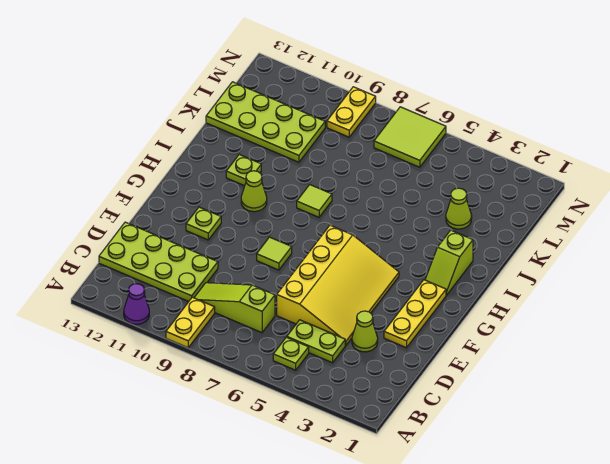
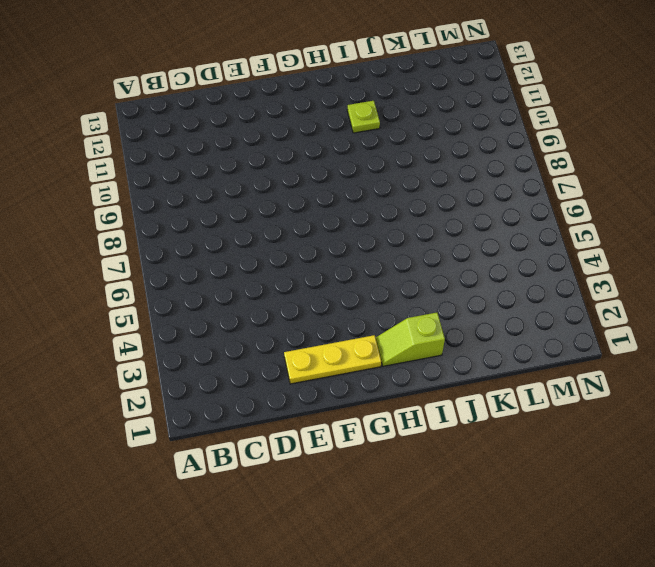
none -> yellow 1x2 plate [166,297,215,348]
none -> purple 1x1 cone [124,284,149,324]
none -> lime 1x1 plate [273,337,309,370]

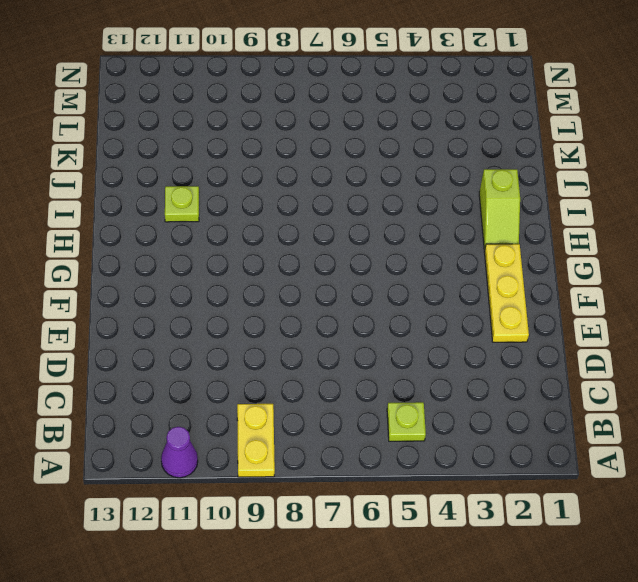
none -> lime 1x2 plate [287,320,345,363]
none -> lime 1x3 slope [194,283,275,333]
none -> lime 2x4 plate [99,222,218,301]

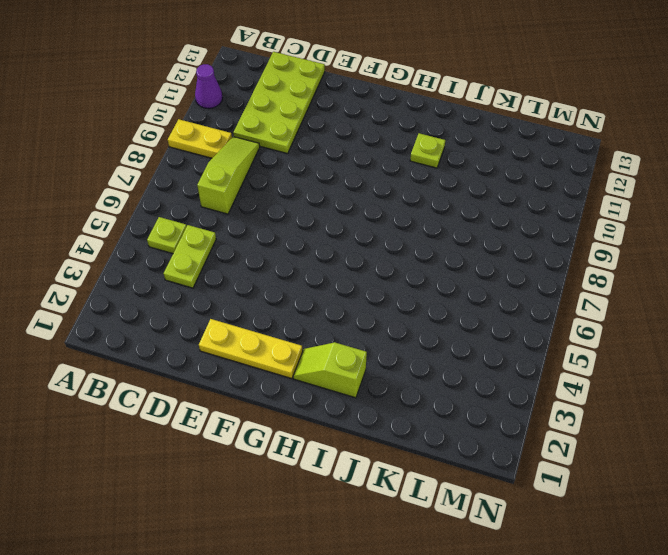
none -> lime 1x1 cone [352,311,378,352]
none -> yellow 3x4 slope [277,225,399,345]
none -> lime 1x1 tile [257,237,292,270]

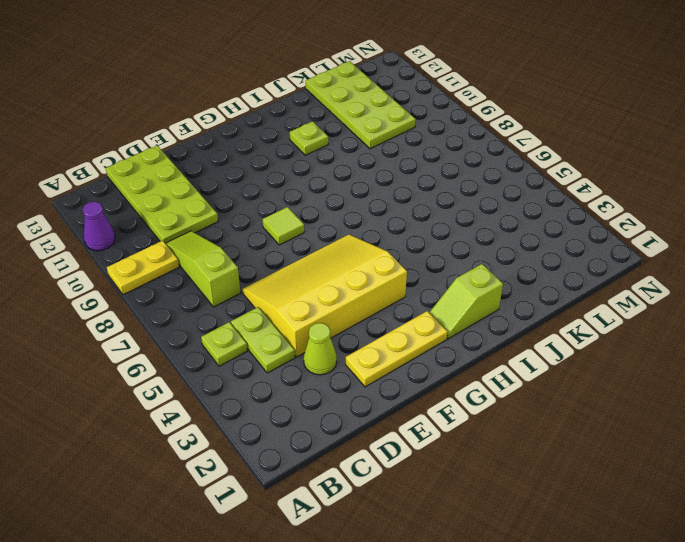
yellow 3x4 slope [242,235,407,357] -> yellow 3x4 slope turned to [277,225,399,345]
none -> lime 1x1 plate [186,207,221,240]
none -> lime 1x1 cone [241,171,267,212]
none -> lime 1x1 tile [297,185,332,217]

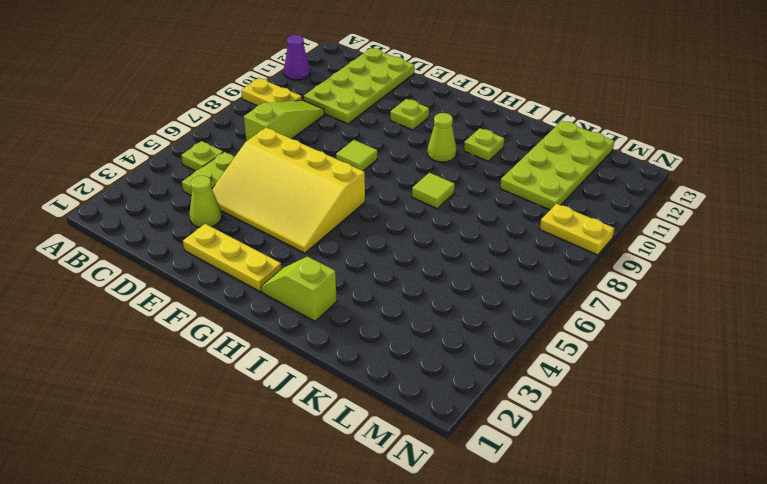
none -> lime 1x1 cone [446,188,472,229]
none -> lime 2x2 tile [374,107,446,167]

